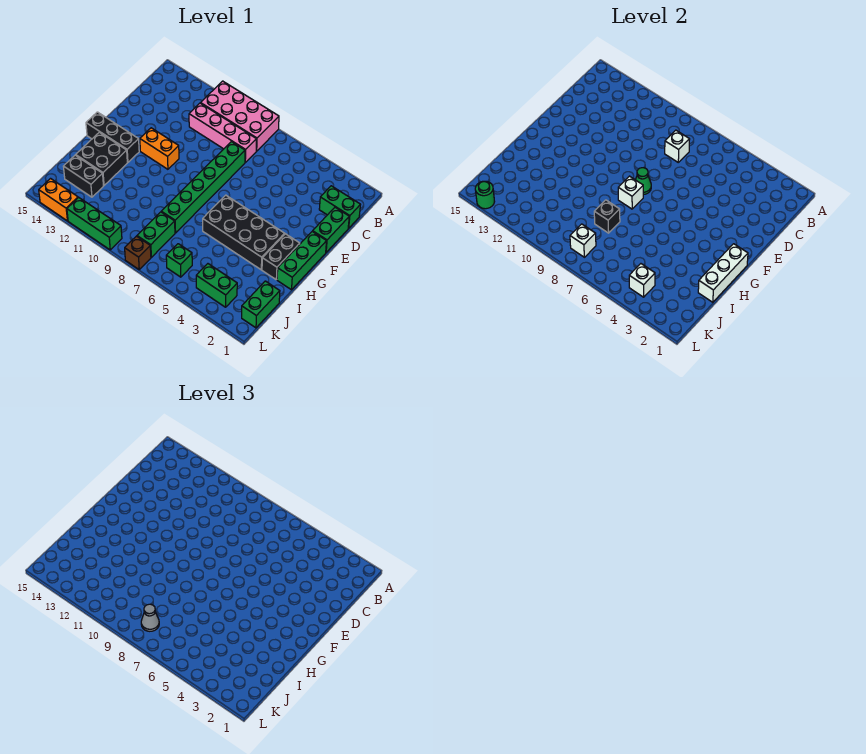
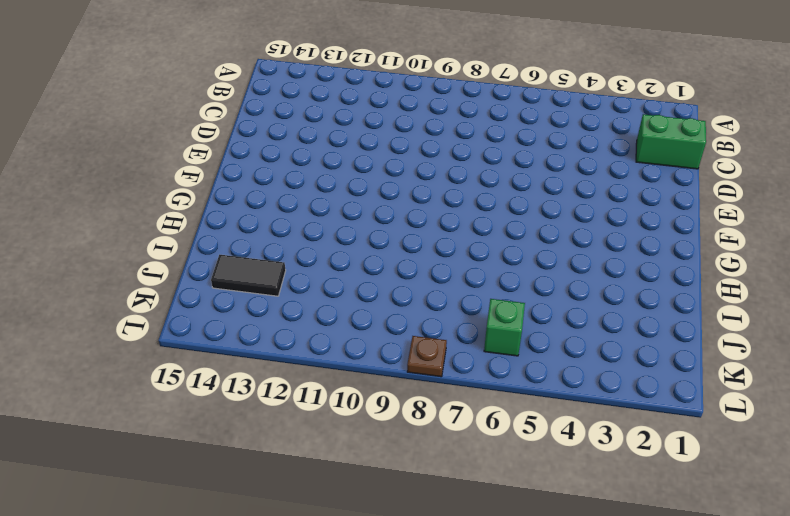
black 1x2 tile [211,255,286,296] -> black 1x2 brick [63,155,104,197]
brown 1x1 plate [407,336,447,377] -> brown 1x1 brick [125,236,151,269]
none -> pink 2x4 brick [201,81,279,151]
none -> pink 1x4 brick [189,103,257,162]
none -> green 1x2 brick [313,207,349,252]

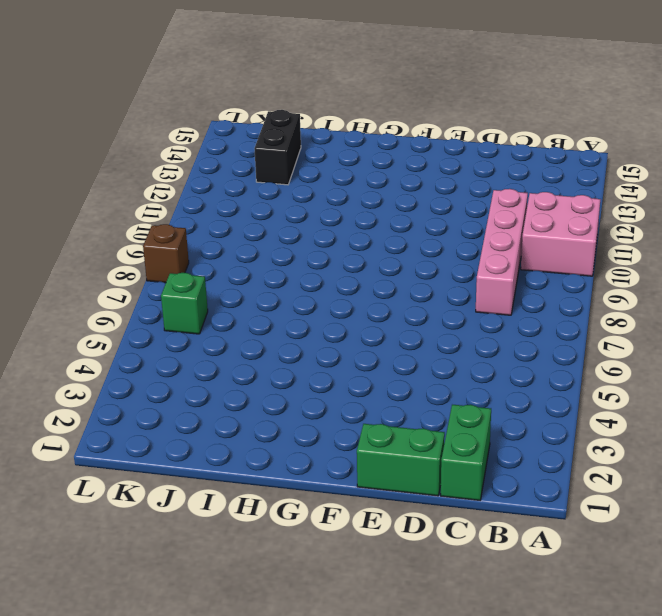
pink 2x2 brick [521,192,600,276] -> pink 2x4 brick [201,81,279,151]
none -> green 1x6 brick [161,142,245,233]
none -> green 1x3 brick [277,231,327,290]
none -> orange 1x2 brick [140,128,179,169]

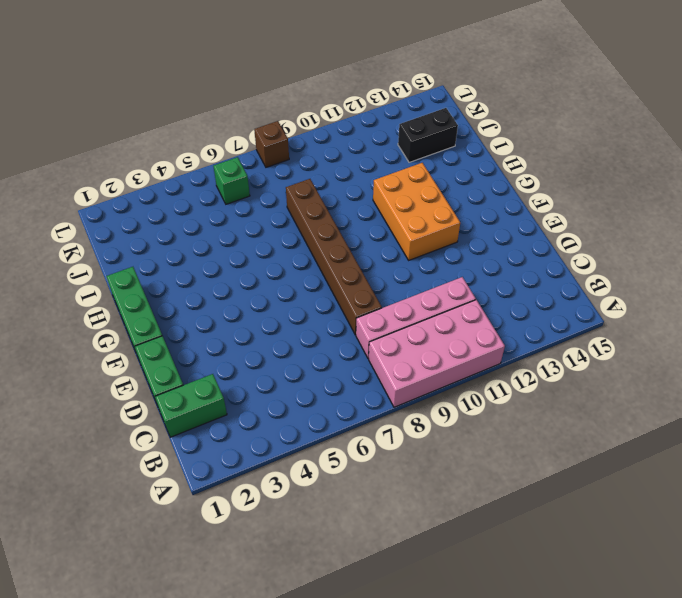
brown 1x6 brick [286,179,382,335] -> green 1x6 brick [161,142,245,233]
orange 2x3 brick [373,163,460,260] -> orange 1x2 brick [140,128,179,169]
none -> black 1x2 brick [262,234,300,279]
none -> black 2x4 brick [203,195,285,270]
none -> black 1x3 brick [86,112,139,162]

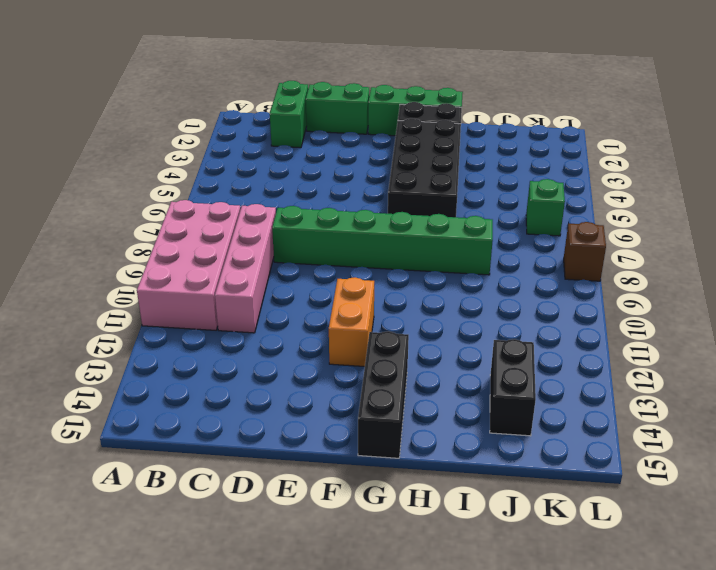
none -> black 2x2 brick [76,132,127,185]
none -> green 1x2 brick [242,281,280,328]
none -> green 1x2 brick [137,212,175,257]

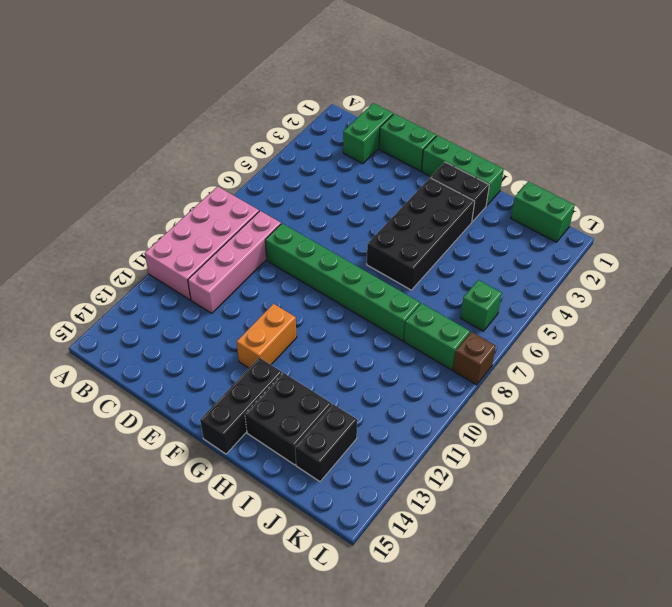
none -> green 1x2 brick [196,264,237,307]
none -> green 1x3 brick [67,197,122,250]
none -> orange 1x2 brick [39,179,78,221]

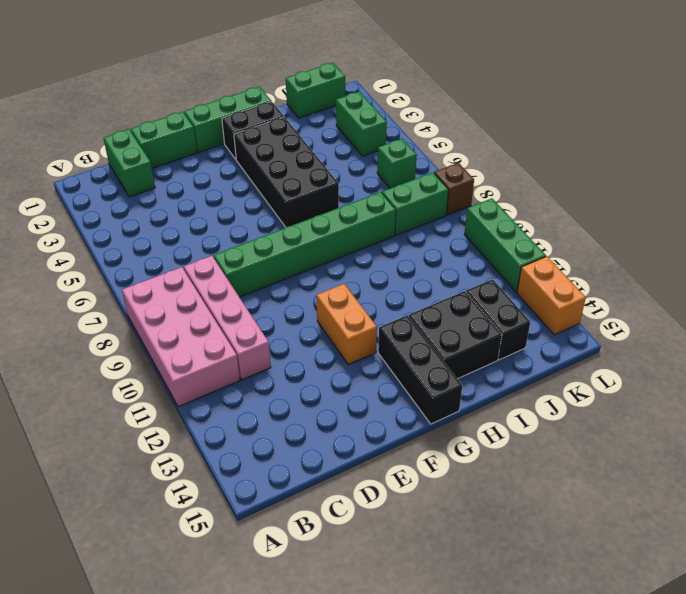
none -> white 1x1 brick [665,130,690,162]
none -> green 1x1 cone [636,168,651,195]
none -> white 1x3 brick [698,244,748,302]

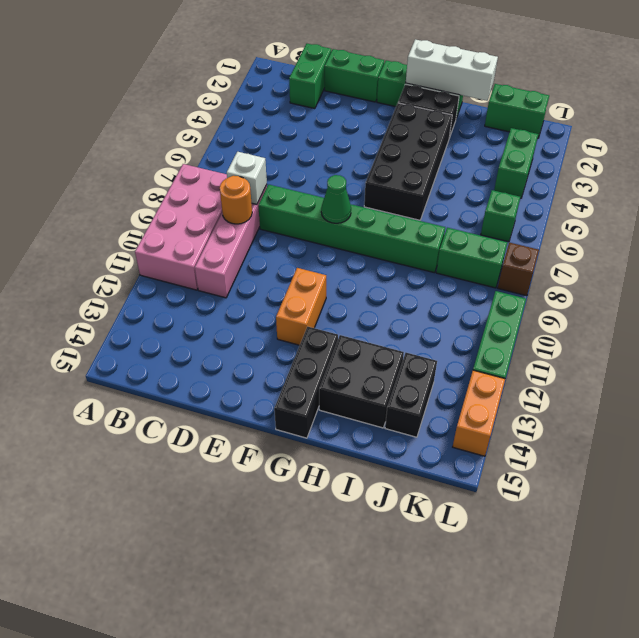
orange 1x1 round brick [220,176,252,224] -> none
none -> white 1x1 brick [618,176,643,209]
none -> black 1x1 brick [594,200,620,233]
none -> white 1x1 brick [629,264,655,297]

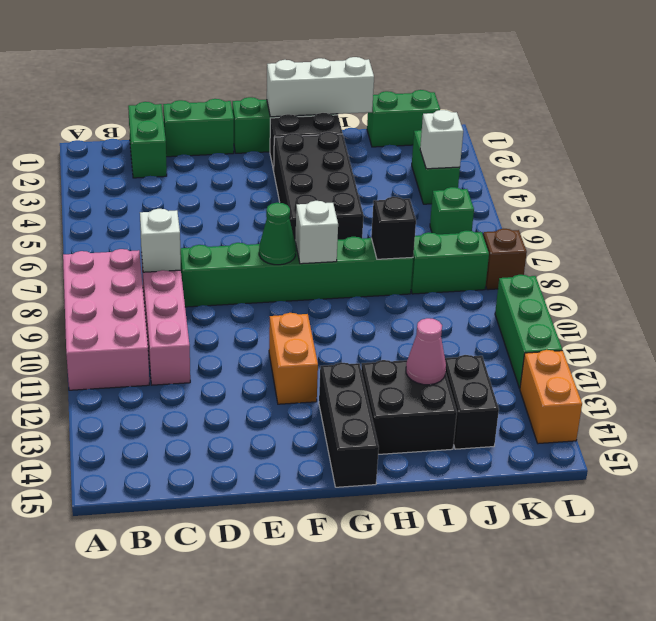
pink 1x1 cone [406,318,446,385] -> none
none -> white 1x1 brick [570,224,596,257]
none -> green 1x1 round brick [475,181,495,209]
none -> grey 1x1 cone [141,604,159,631]

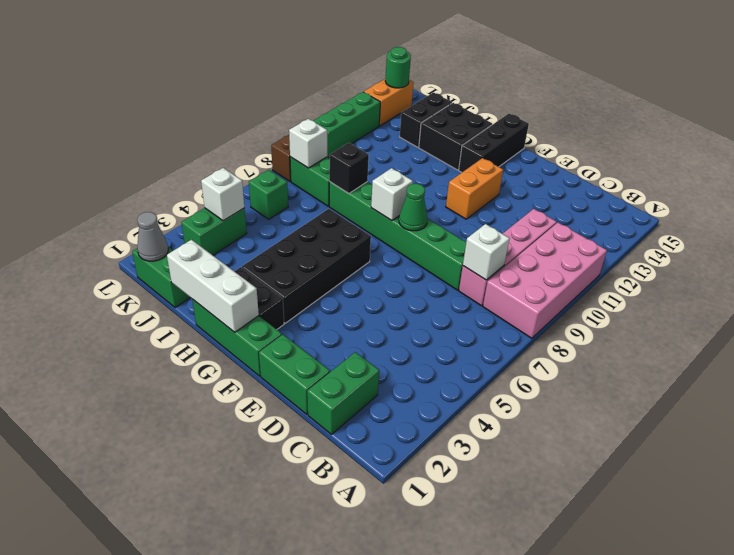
grey 1x1 cone [137,212,168,261] -> grey 1x1 cone moved to [141,604,159,631]

